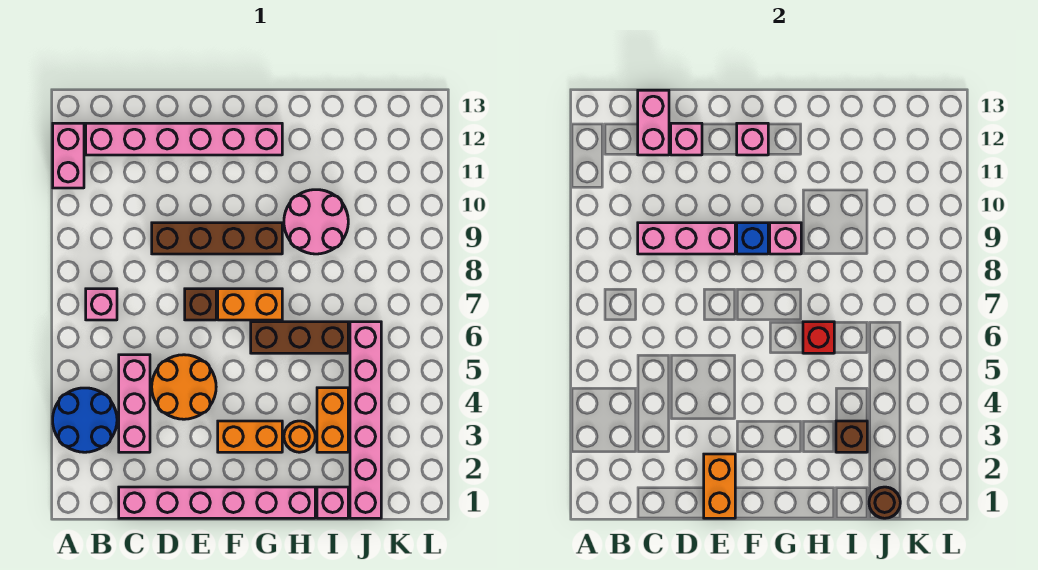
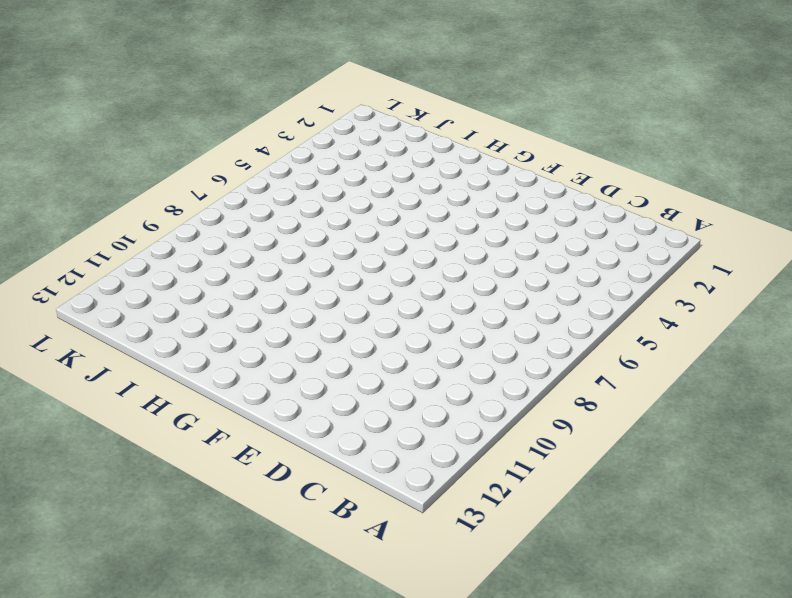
none -> blue 2x2 round brick [53,388,117,452]
none -> pink 1x2 brick [53,123,84,188]
none -> pink 1x1 brick [86,289,117,320]

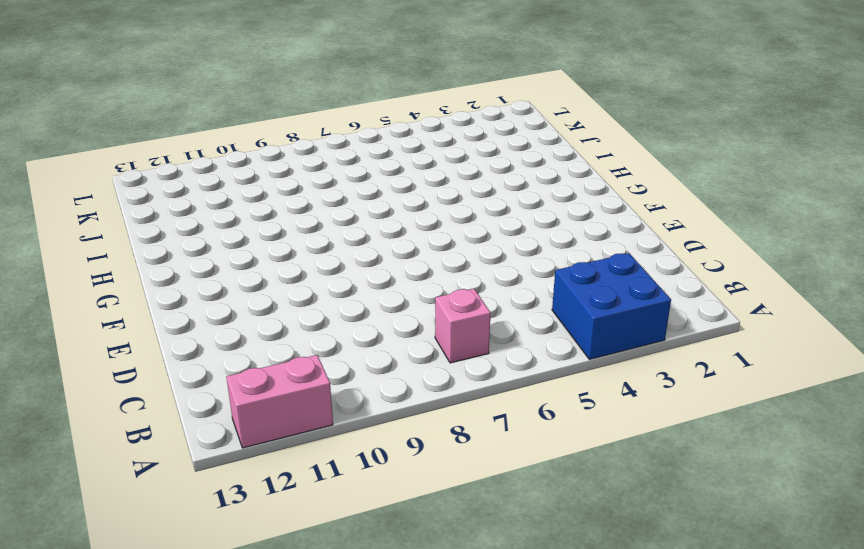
blue 2x2 brick [552,253,671,359] -> blue 2x2 round brick [53,388,117,452]
none -> pink 1x6 brick [86,123,282,155]
none -> pink 1x6 brick [119,487,315,518]
none -> pink 1x3 brick [119,355,150,452]

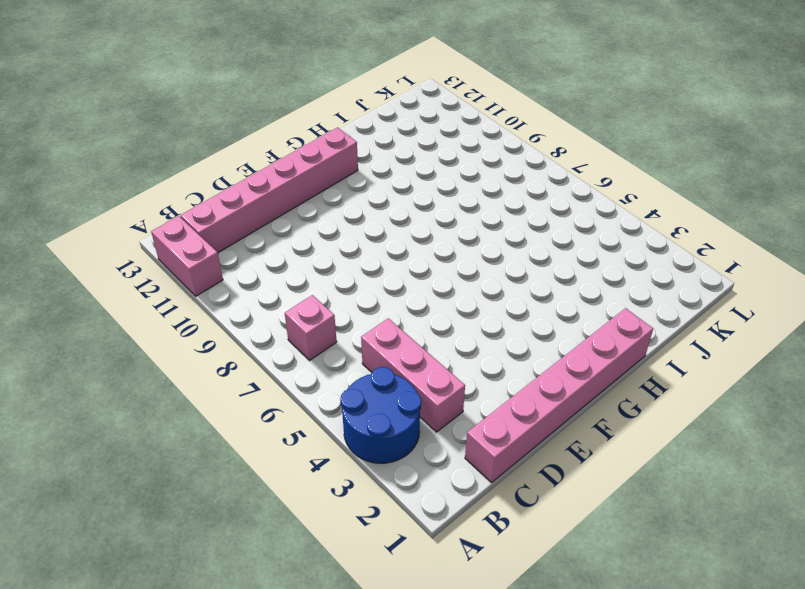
none -> orange 2x2 round brick [152,355,216,419]
none -> brown 1x4 brick [152,223,282,254]
none -> brown 1x1 brick [185,289,216,320]

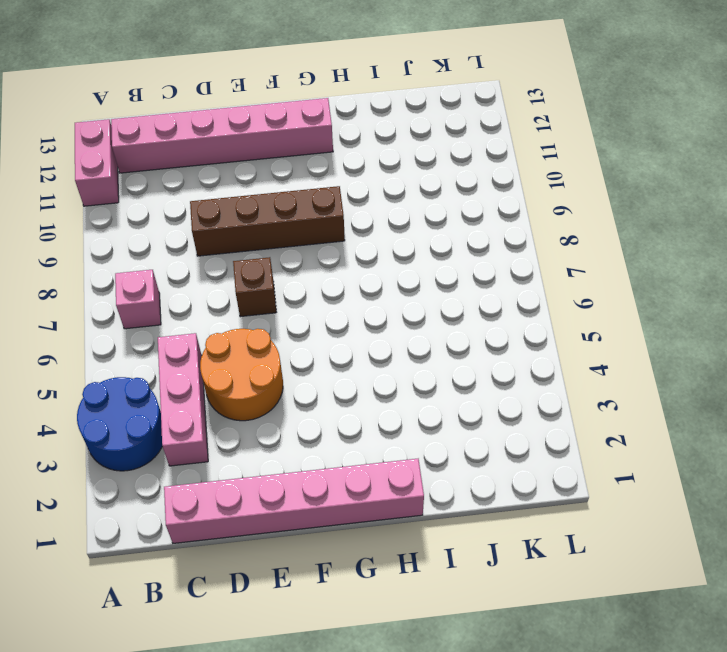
none -> orange 1x2 brick [218,421,282,452]
none -> orange 1x2 brick [218,289,282,320]
none -> brown 1x3 brick [251,322,348,353]

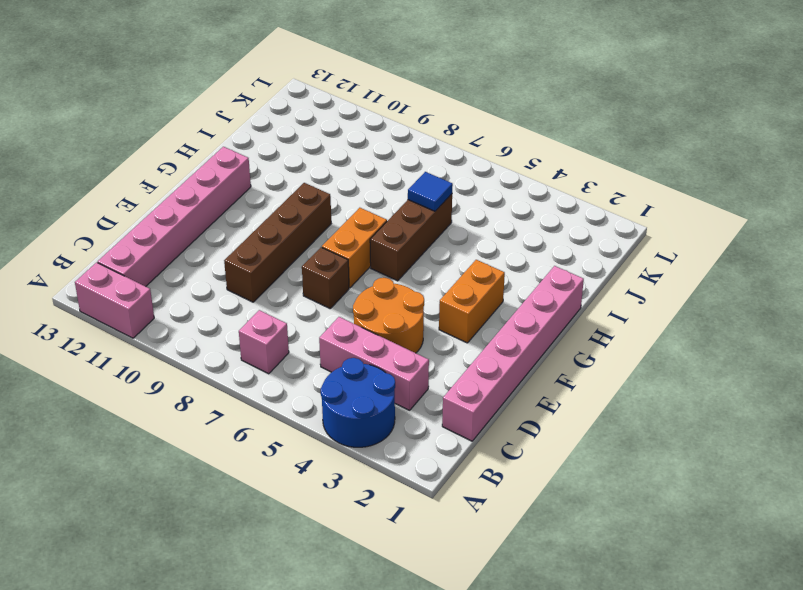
blue 1x1 tile [408,172,453,211] -> none
none -> orange 1x1 round brick [284,421,315,452]
none -> pink 2x2 round brick [284,190,348,254]
none -> pink 1x1 brick [317,487,348,518]

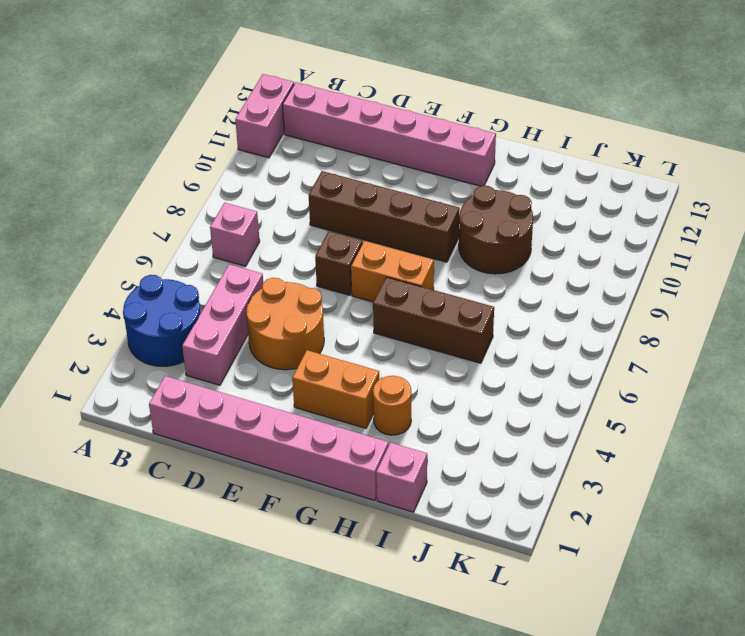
brown 2x2 round brick [459,186,533,274] -> pink 2x2 round brick [284,190,348,254]
none -> orange 1x2 brick [317,388,348,452]
none -> pink 1x6 brick [350,322,381,518]
none -> pink 1x3 brick [638,223,735,254]

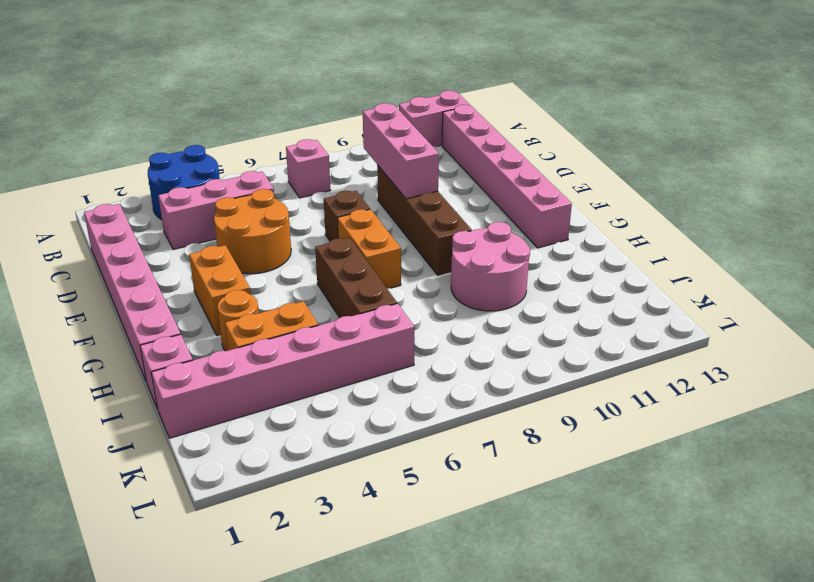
none -> pink 1x2 brick [638,90,669,155]
none -> pink 1x1 brick [671,123,702,155]
none -> orange 1x2 brick [704,454,735,518]

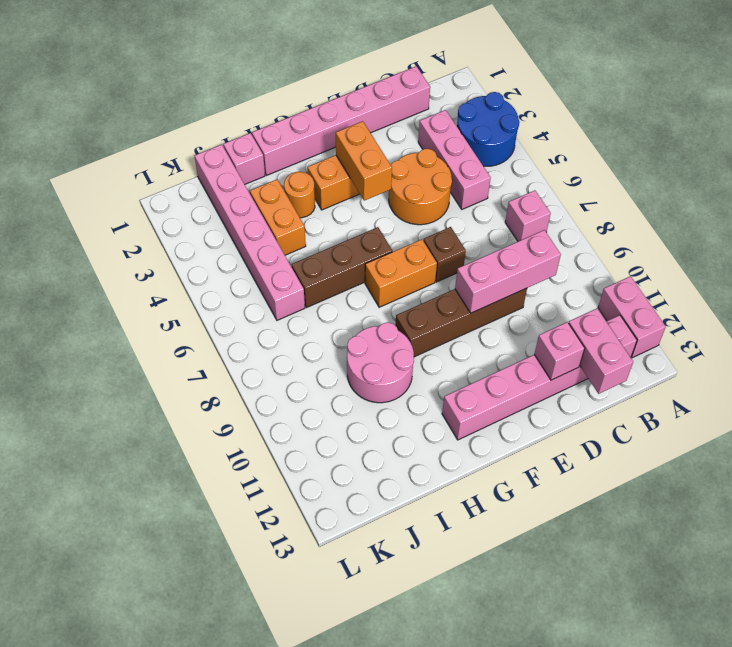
orange 1x2 brick [336,121,392,201] -> orange 1x2 brick moved to [704,454,735,518]
none -> blue 1x1 brick [737,223,768,254]
none -> pink 1x1 brick [737,123,768,155]
none -> pink 1x1 brick [770,223,801,254]

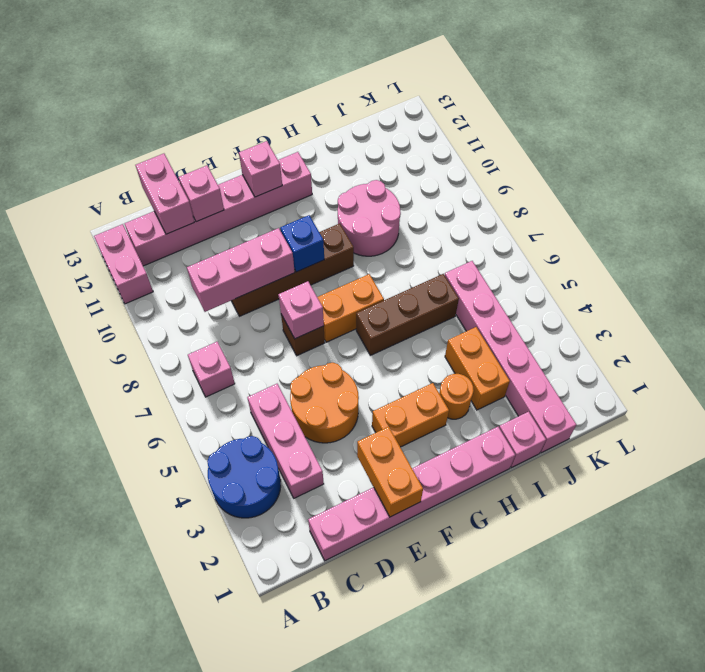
pink 1x1 brick [278,281,324,339] -> pink 1x1 brick moved to [770,223,801,254]
none -> red 1x1 brick [803,322,834,353]
none -> brown 1x1 brick [836,421,867,452]
none -> brown 1x1 round brick [869,487,900,518]

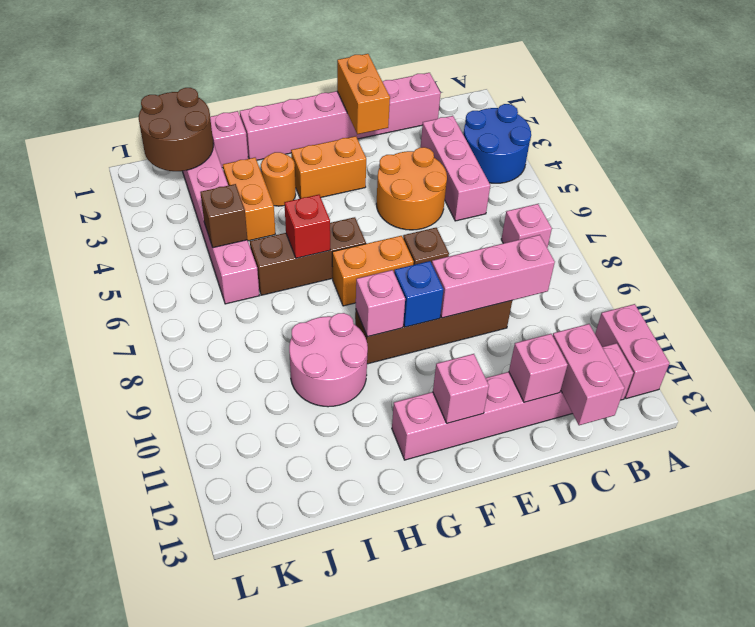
brown 2x2 round brick [139,88,213,171] -> brown 1x1 round brick [869,487,900,518]
brown 1x1 brick [200,184,247,248] -> brown 1x1 brick moved to [836,421,867,452]

